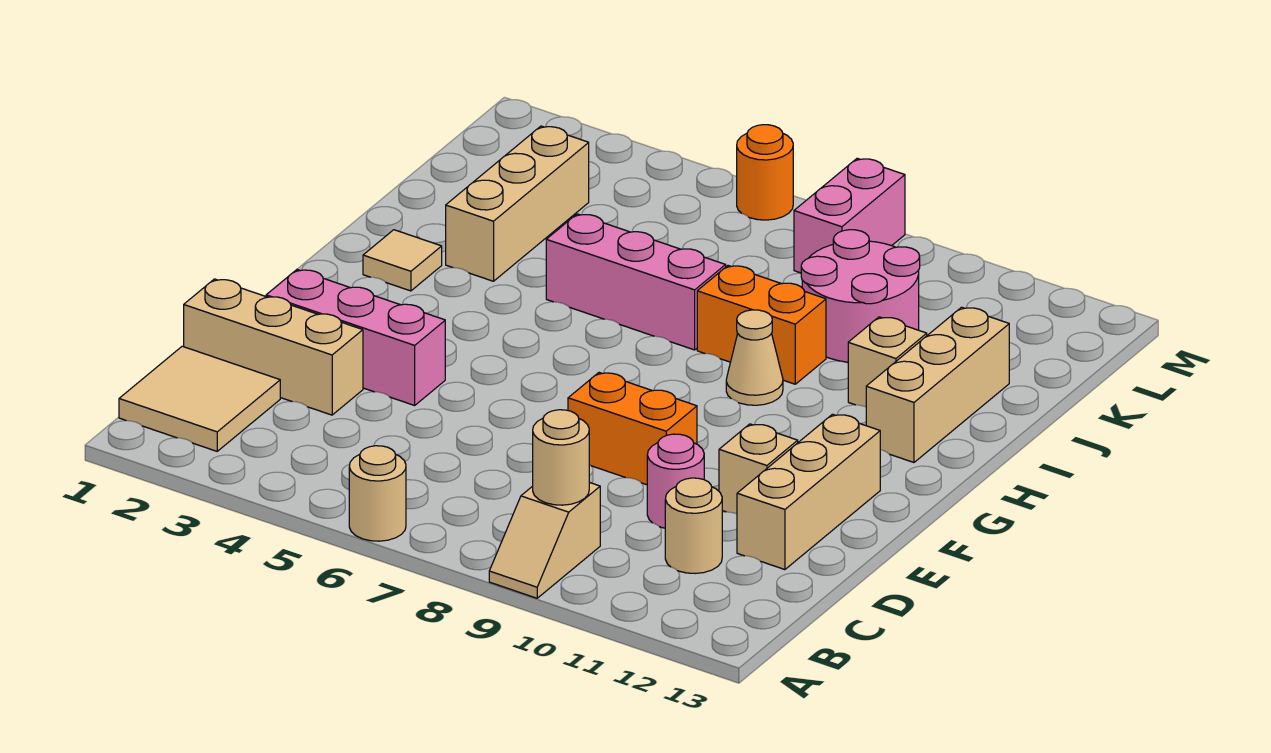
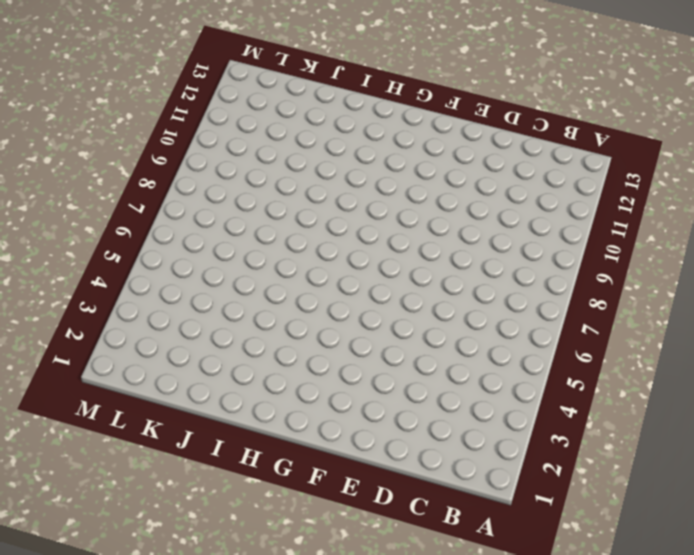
none -> tan 1x1 round brick [349,446,406,541]
none -> tan 1x2 slope [489,482,600,598]
none -> tan 2x2 tile [119,346,280,451]

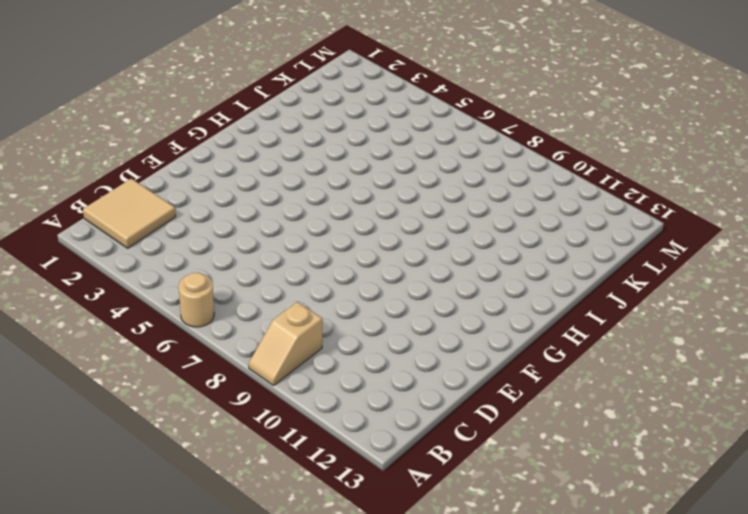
none -> tan 1x1 round brick [665,478,722,573]
none -> tan 1x3 brick [184,279,363,415]
none -> pink 1x1 round brick [647,434,704,528]

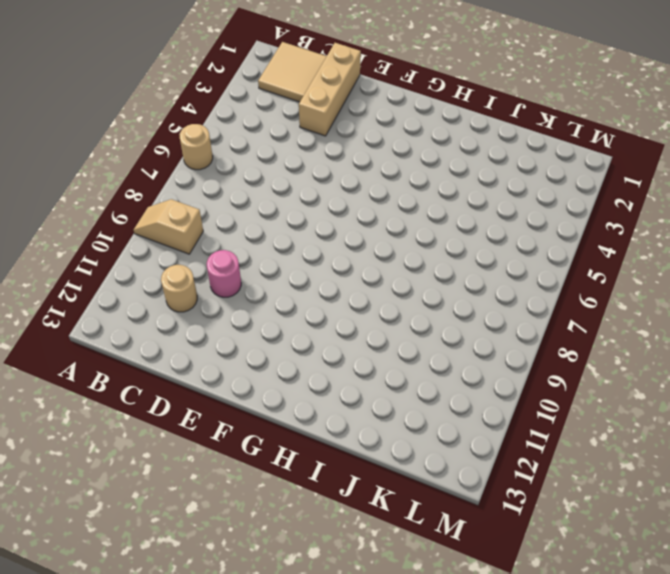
none -> tan 1x3 brick [737,414,880,570]
none -> pink 1x3 brick [266,270,445,405]
none -> orange 1x2 brick [568,373,697,485]

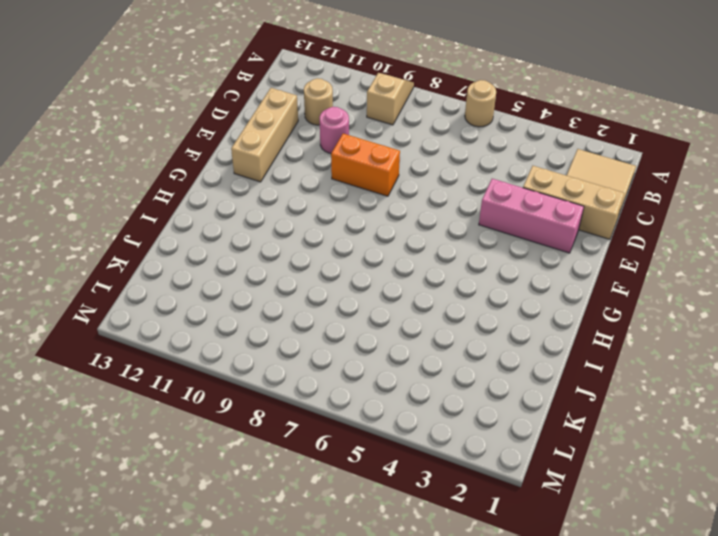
none -> tan 1x1 brick [719,424,798,514]
none -> tan 1x1 tile [363,230,442,291]
none -> tan 1x1 cone [726,310,783,405]

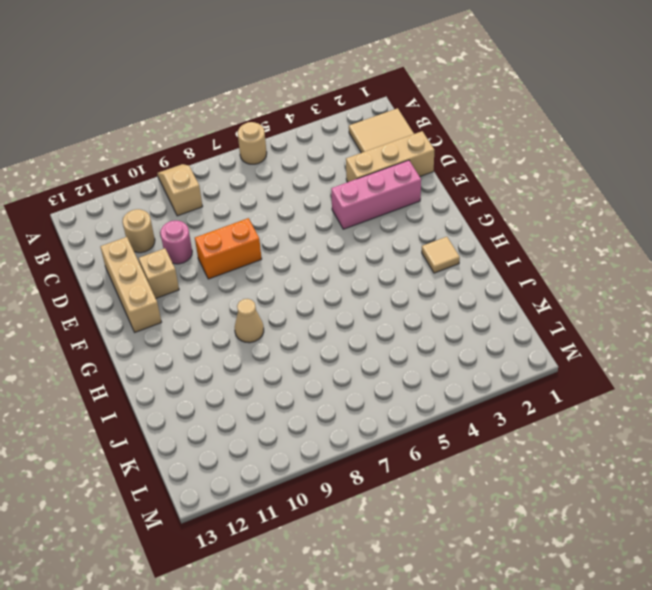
none -> tan 1x3 brick [866,307,1009,462]
none -> tan 1x3 brick [446,126,589,281]
none -> pink 1x3 brick [546,214,726,350]

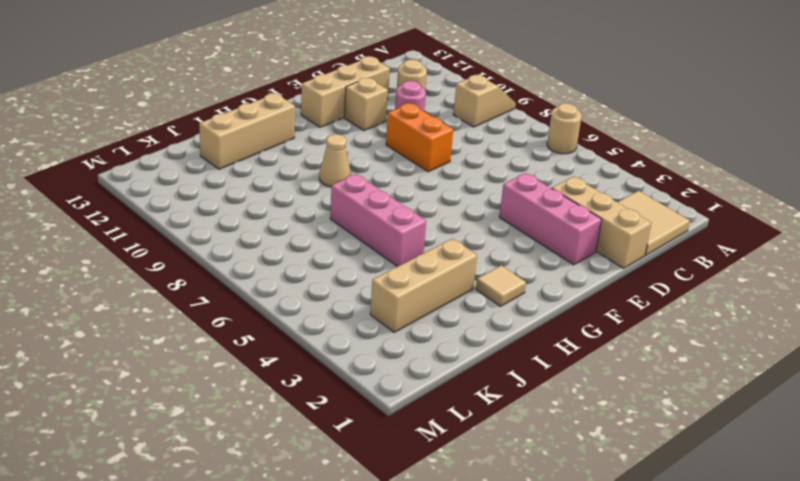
none -> orange 1x2 brick [697,266,826,384]
none -> tan 1x1 brick [848,317,927,407]
none -> pink 2x2 round brick [801,230,920,362]

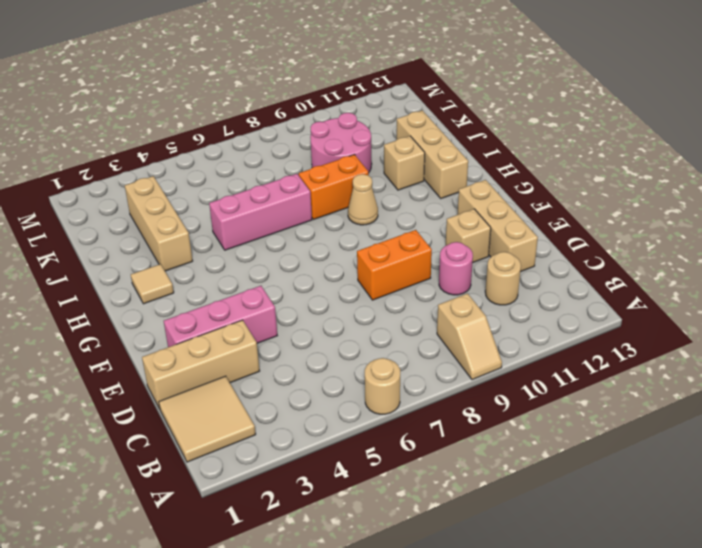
none -> pink 1x2 brick [794,158,905,273]
none -> orange 1x1 round brick [737,125,793,220]
none -> tan 1x1 round brick [533,410,589,505]

